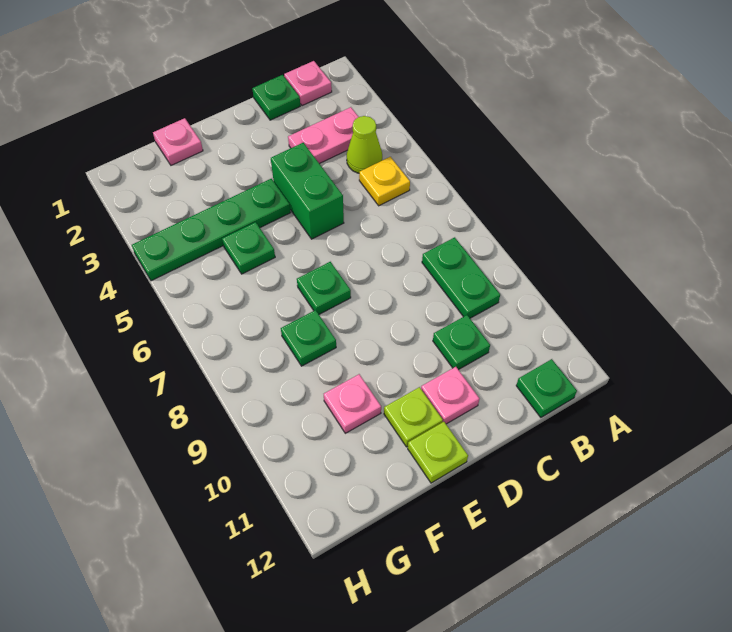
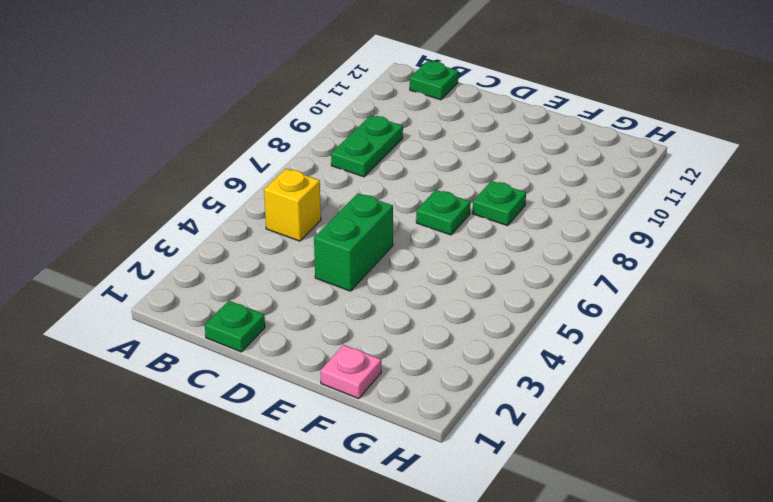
yellow 1x1 brick [264,169,321,241] -> yellow 1x1 plate [359,157,410,206]
none -> pink 1x1 plate [284,61,332,106]
none -> pink 1x2 plate [288,107,358,164]
none -> lime 1x1 cone [347,116,382,173]

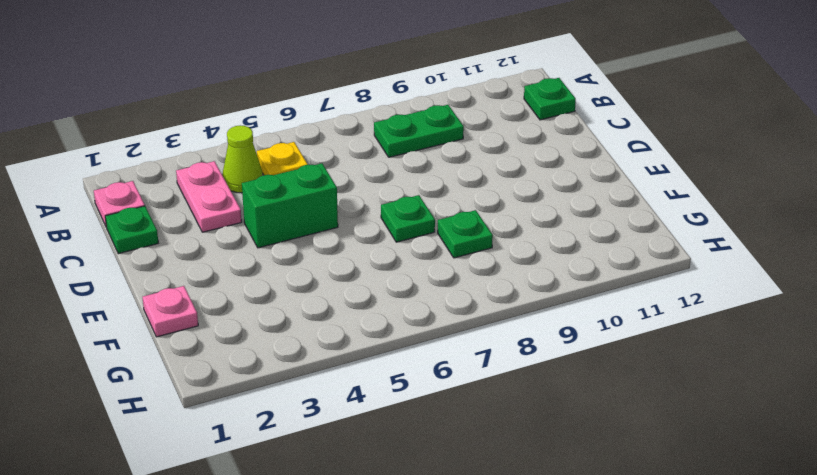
none -> green 1x1 plate [433,315,490,370]
none -> pink 1x1 plate [421,367,479,424]
none -> green 1x4 plate [132,179,291,281]

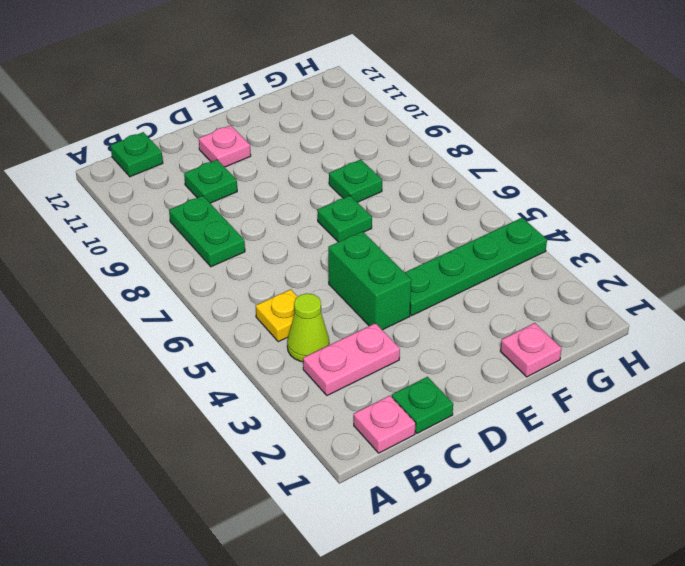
none -> lime 1x1 plate [384,387,443,447]
none -> lime 1x1 plate [408,422,468,483]
none -> green 1x1 plate [222,222,275,274]

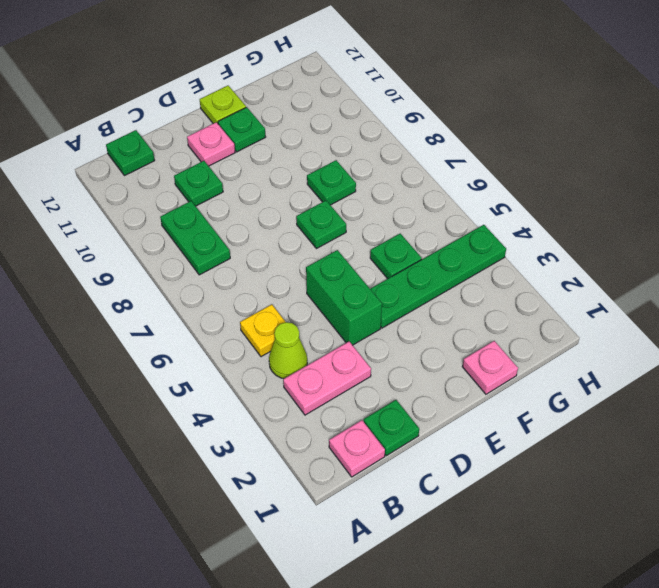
green 1x1 plate [218,107,265,152] -> lime 1x1 plate [384,387,443,447]
none -> pink 1x1 plate [324,374,381,433]

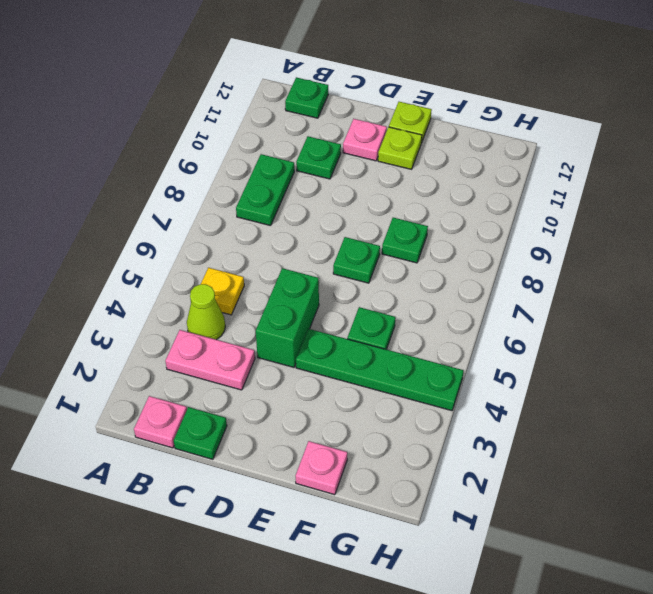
none -> pink 1x1 plate [324,374,381,433]

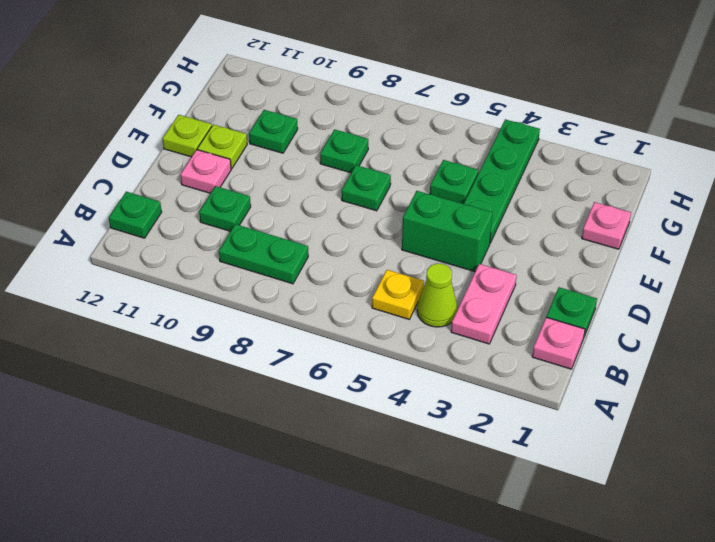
green 1x1 plate [249,110,298,153] -> pink 1x1 plate [324,374,381,433]

